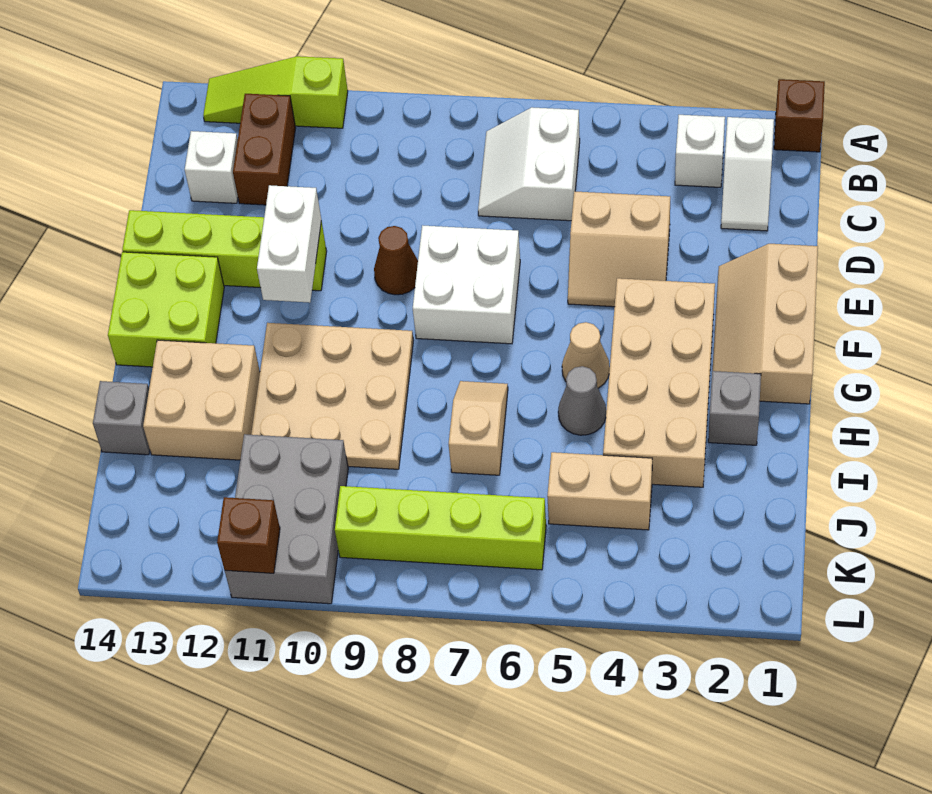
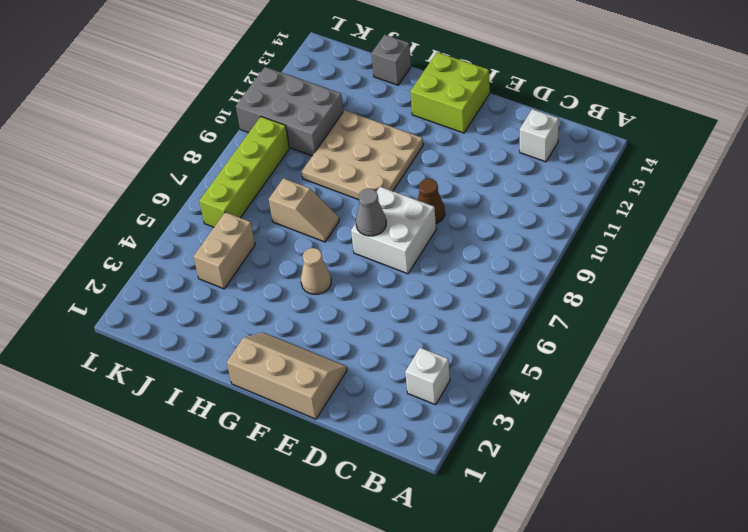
grey 1x1 cone [356,189,386,236] -> grey 1x1 cone moved to [558,366,606,435]
none -> brown 1x1 brick [774,79,825,152]
none -> lime 1x3 slope [203,56,348,128]
none -> white 1x2 slope [721,117,774,231]

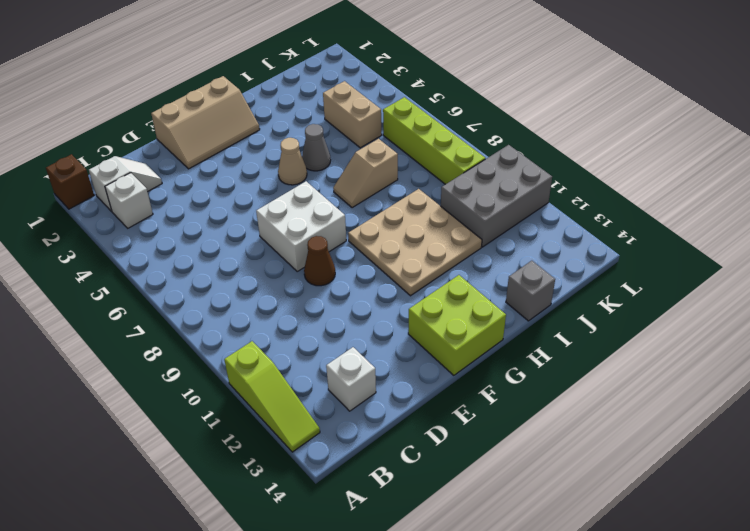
none -> white 2x2 slope [478,107,580,221]
none -> brown 1x2 brick [233,94,296,205]
none -> tan 2x2 slope [568,191,670,307]

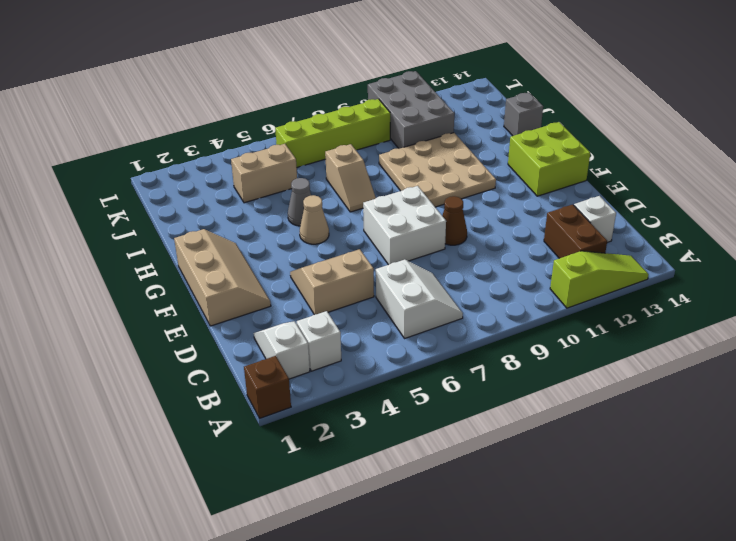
none -> lime 1x4 brick [122,210,327,291]
none -> tan 2x4 brick [603,278,715,487]
none -> grey 1x1 brick [708,371,761,445]

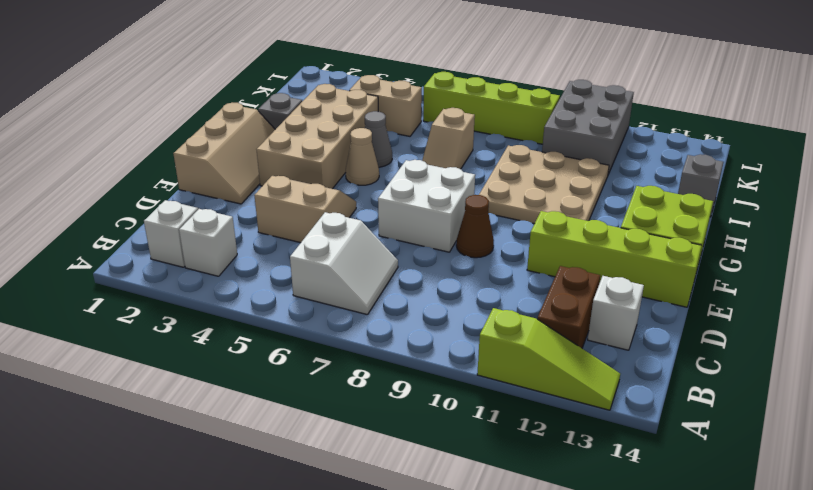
none -> brown 1x1 brick [774,79,825,152]
none -> tan 2x2 brick [143,340,260,460]
none -> white 1x2 brick [257,185,321,303]

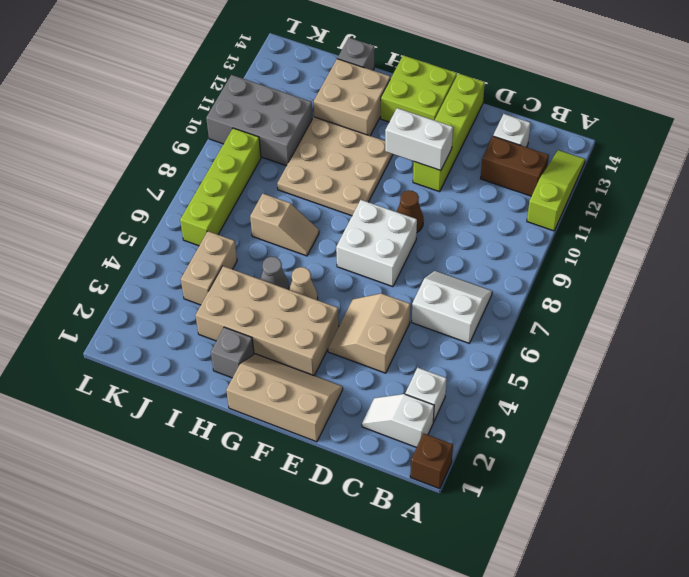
none -> brown 1x1 brick [217,497,280,573]

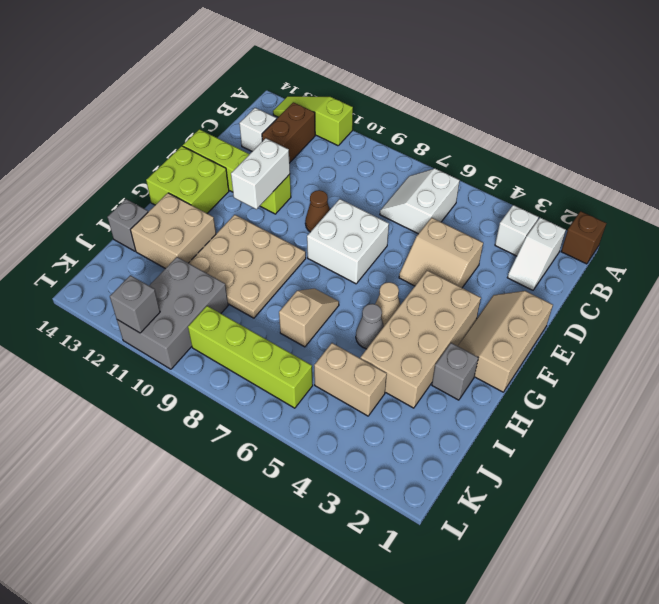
grey 1x1 brick [110,275,160,333] -> brown 1x1 brick [217,497,280,573]

